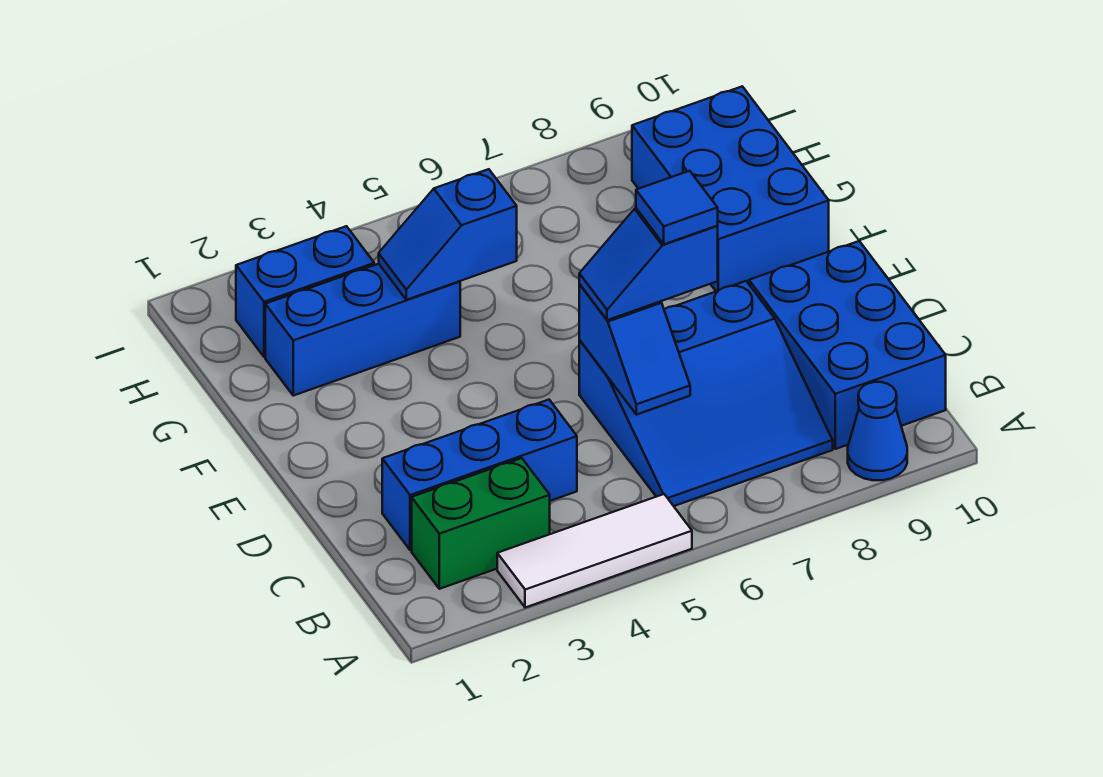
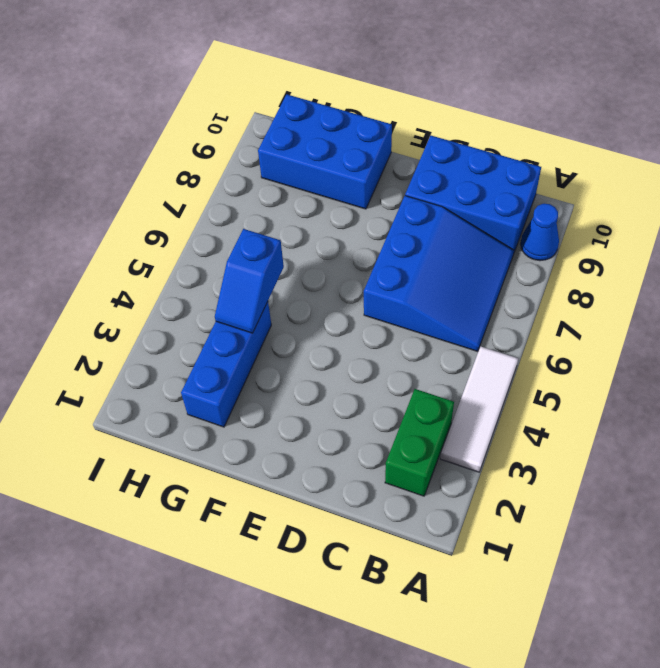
none -> blue 1x3 brick [382,400,577,550]
none -> blue 1x2 brick [236,226,374,357]
none -> blue 1x2 slope [579,284,690,415]

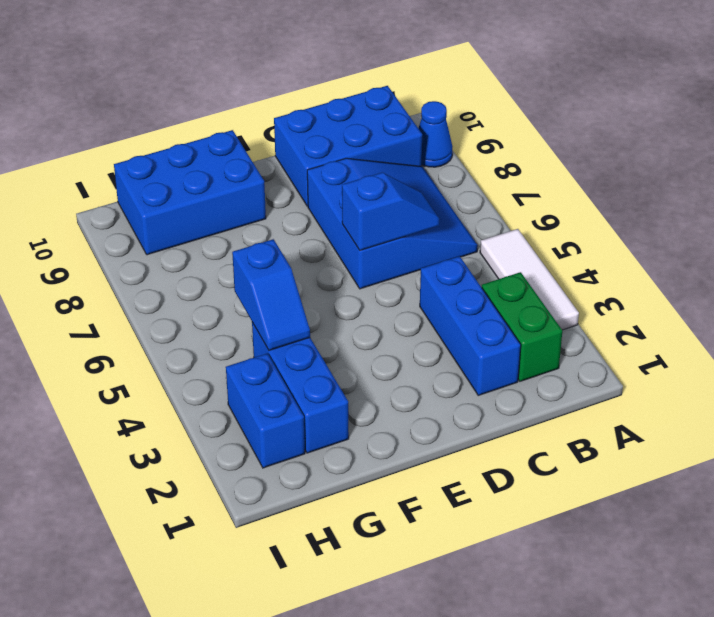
none -> blue 1x2 slope [579,208,718,320]
none -> blue 1x1 tile [636,171,718,244]

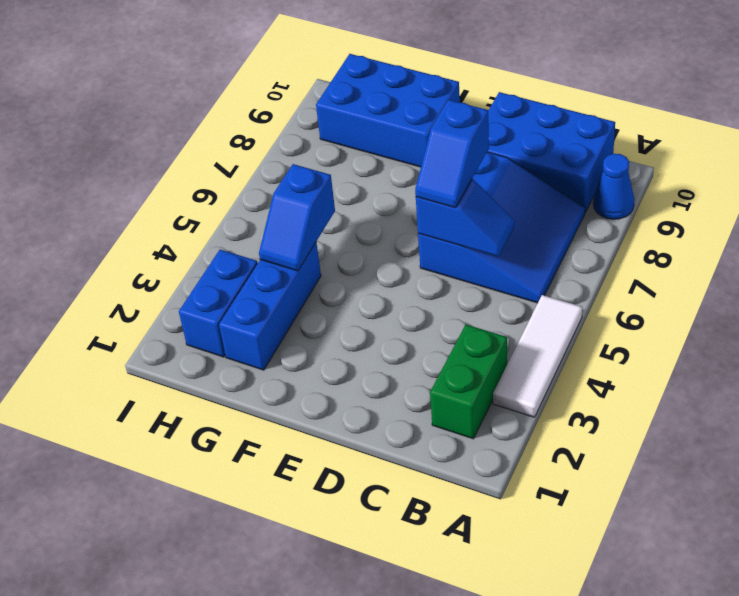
none -> blue 1x3 brick [382,400,577,550]
none -> blue 1x1 tile [636,171,718,244]

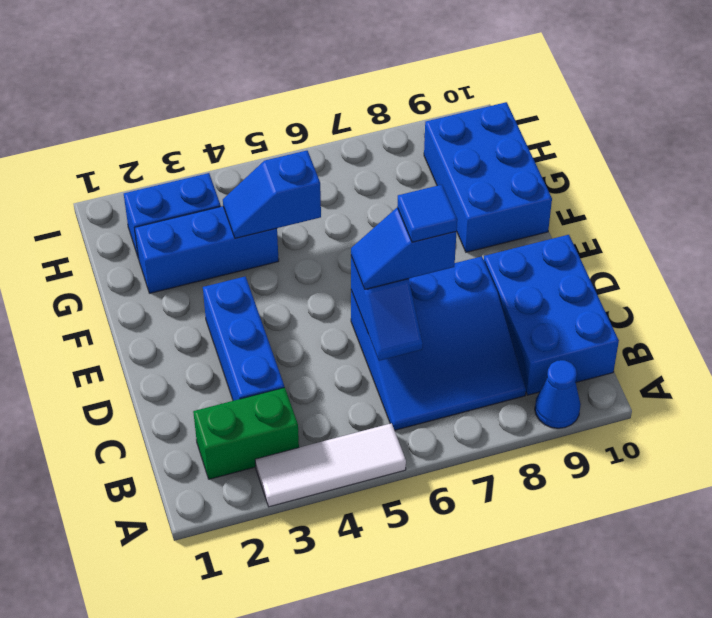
blue 1x3 brick [203,276,284,401] -> blue 1x3 brick turned to [382,400,577,550]

